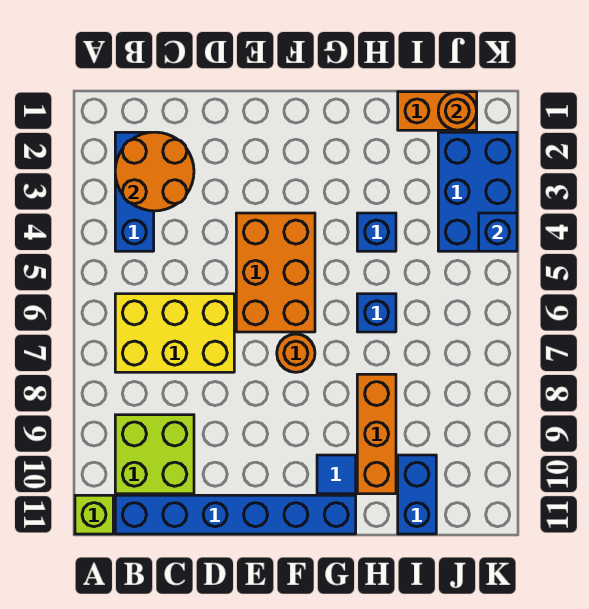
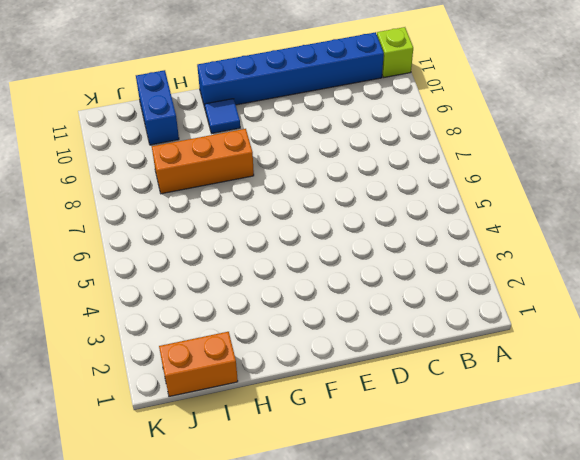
orange 1x3 brick [152,129,254,194] -> orange 1x3 brick turned to [357,374,396,494]
none -> blue 1x3 brick [115,132,154,251]
none -> yellow 2x3 brick [115,294,234,372]
none -> lime 2x2 brick [115,415,194,494]

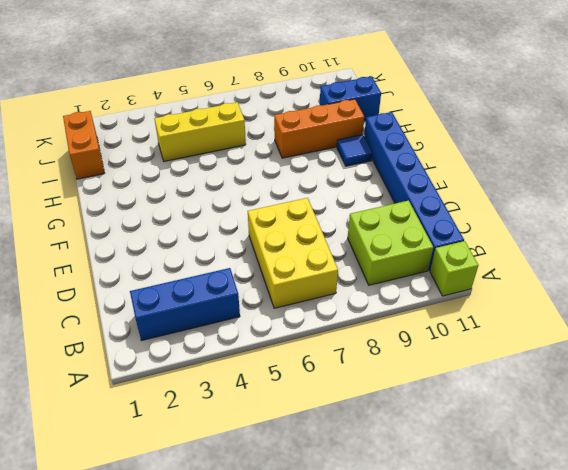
yellow 1x3 brick [154,102,246,161] -> none
none -> orange 2x3 brick [236,213,315,332]
none -> orange 1x1 round brick [277,334,315,372]
none -> blue 1x1 brick [357,213,396,251]

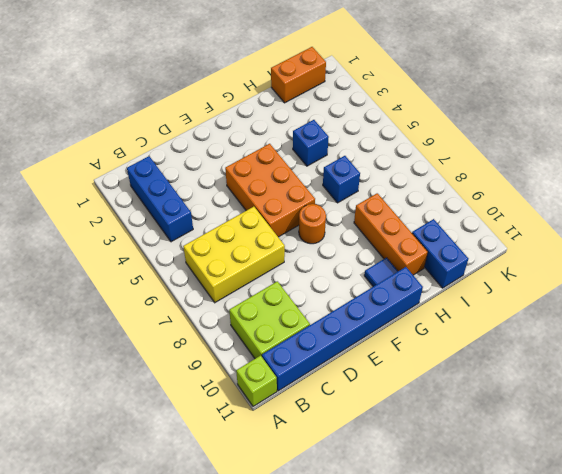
none -> blue 2x3 brick [438,132,517,251]
none -> orange 2x2 round brick [115,132,194,211]
none -> orange 1x1 round brick [438,92,477,130]

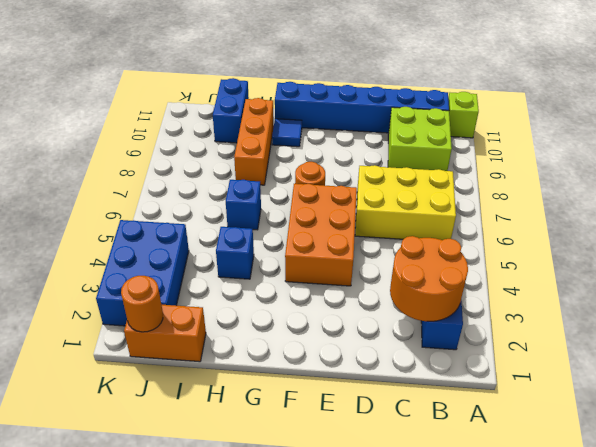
none -> blue 1x1 brick [479,213,517,251]

